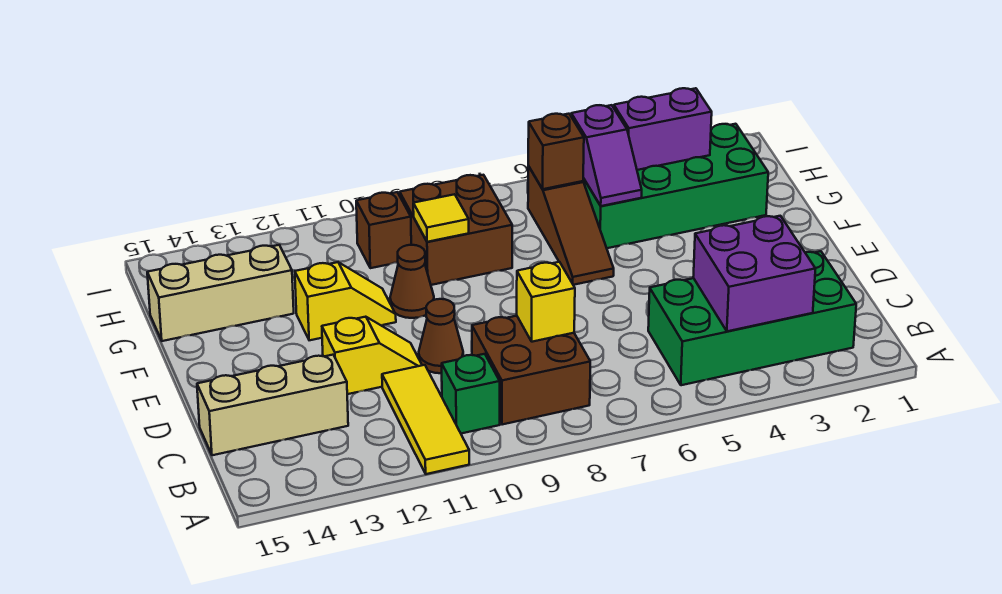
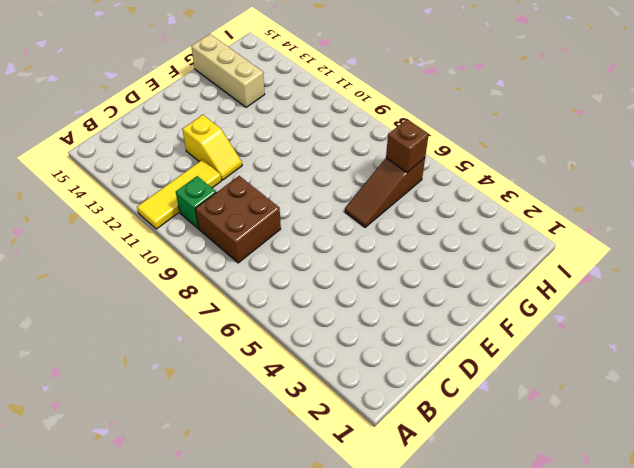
none -> green 2x4 brick [648,251,856,385]
none -> tan 1x3 brick [197,355,348,455]
none -> brown 1x1 cone [419,299,463,373]

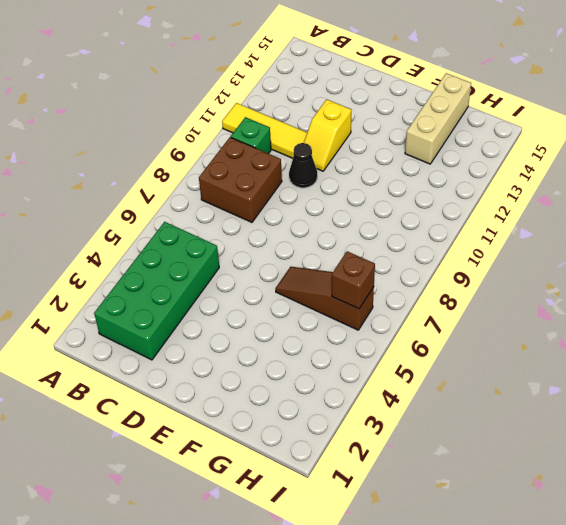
black 1x1 cone [289,143,317,188] -> brown 1x1 cone [419,299,463,373]
none -> tan 1x3 brick [197,355,348,455]
none -> brown 1x1 cone [390,245,434,318]
none -> yellow 1x2 slope [295,262,396,340]

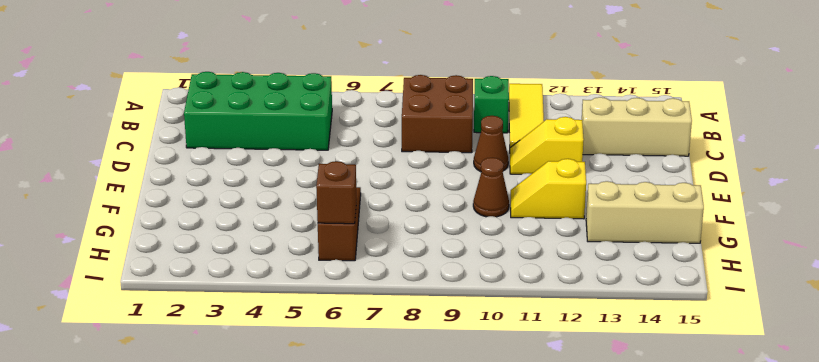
none -> green 2x4 brick [583,124,768,248]
none -> brown 2x2 brick [400,175,512,285]
none -> brown 1x1 brick [356,192,411,268]

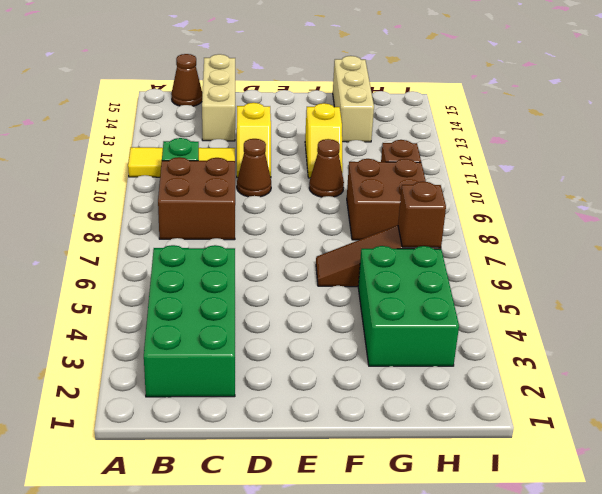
brown 1x1 cone [171,54,202,106] -> none
green 2x3 brick [358,246,459,366] -> green 2x4 brick [583,124,768,248]
none -> purple 2x2 brick [693,216,816,331]
none -> yellow 1x1 brick [517,262,575,342]
none -> purple 1x2 slope [571,105,642,206]

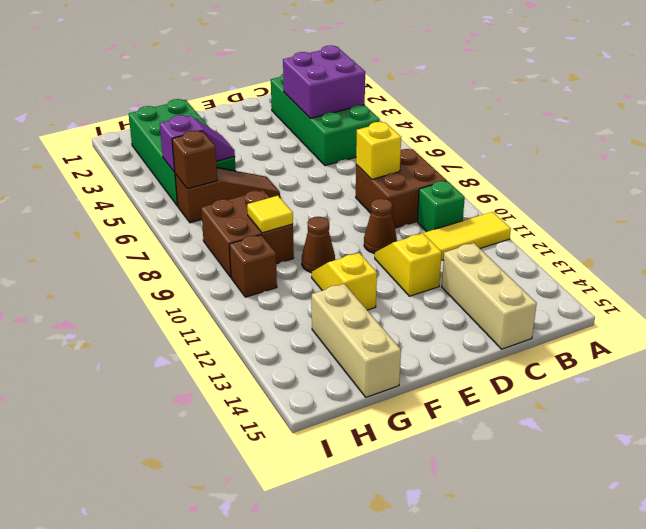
none -> purple 1x2 brick [614,88,712,170]

